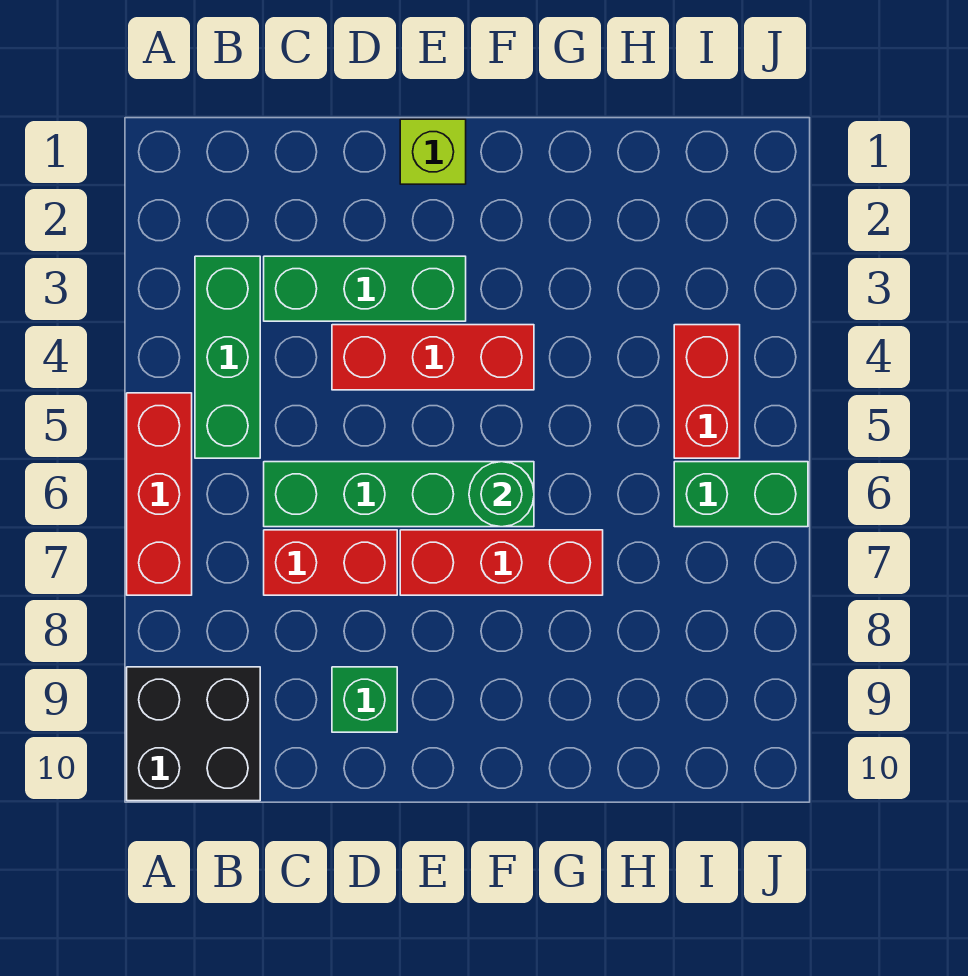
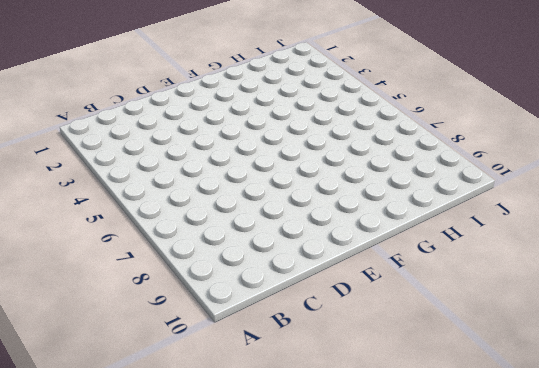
none -> red 1x3 brick [127,393,192,595]
none -> black 2x2 brick [127,667,260,801]
none -> green 1x3 brick [195,256,260,458]

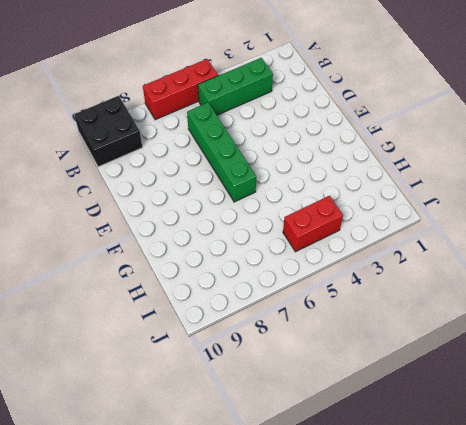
none -> green 1x3 brick [264,256,466,321]
none -> red 1x2 brick [264,530,397,595]
none -> red 1x3 brick [332,325,534,390]

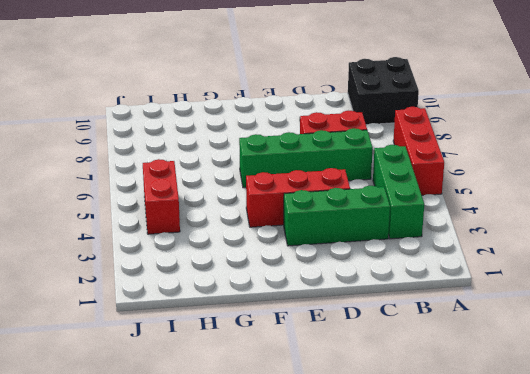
none -> green 1x1 brick [332,667,397,732]
none -> lime 1x1 brick [400,119,466,184]
none -> red 1x3 brick [400,530,603,595]

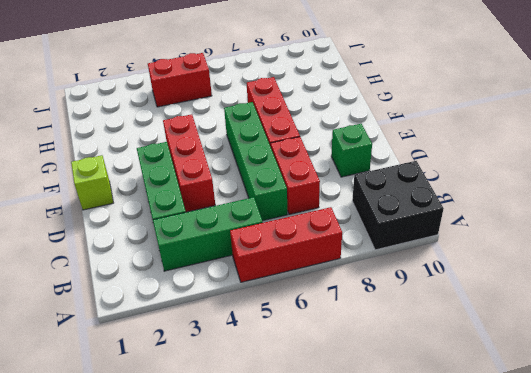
none -> green 1x2 brick [674,462,808,527]
none -> green 1x1 round brick [469,462,534,527]

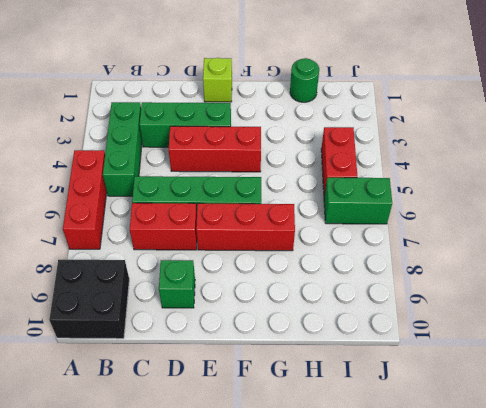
green 1x1 round brick [290,58,319,102] -> green 1x1 round brick moved to [469,462,534,527]

